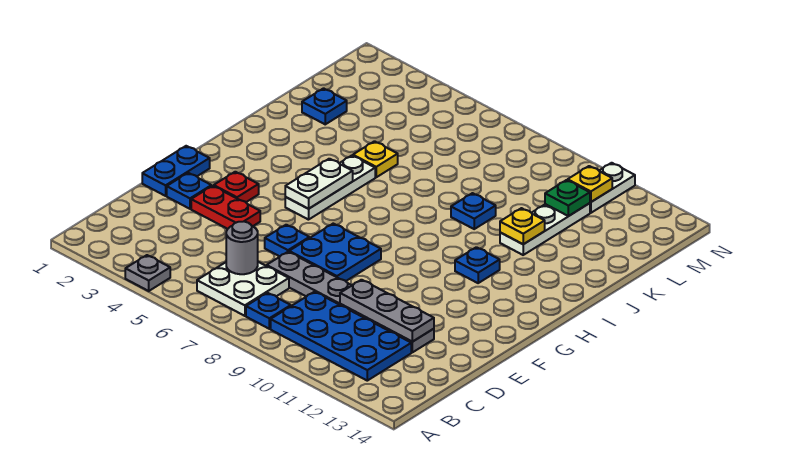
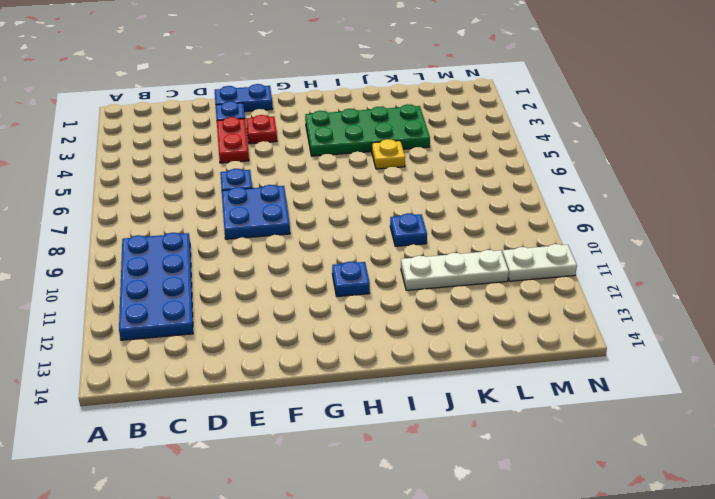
green 2x4 plate [305,104,430,156] -> none
none -> grey 1x1 plate [125,255,170,291]
none -> white 2x2 plate [197,262,289,316]
none -> blue 1x1 plate [246,293,291,329]

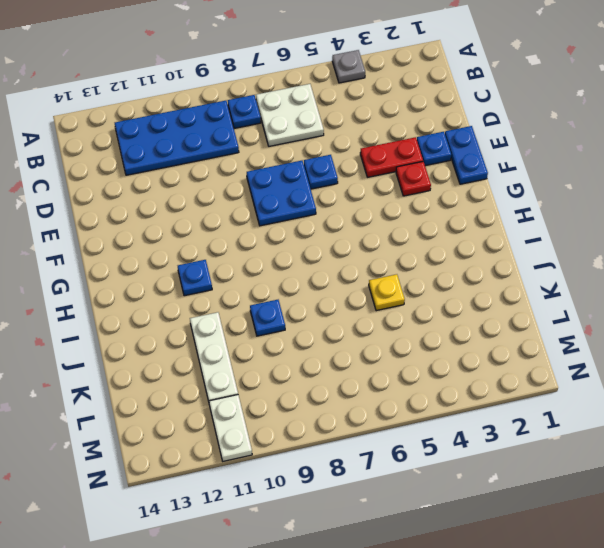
none -> grey 1x6 plate [267,252,434,352]
none -> white 1x3 plate [285,156,375,220]
none -> blue 1x1 plate [302,88,347,124]

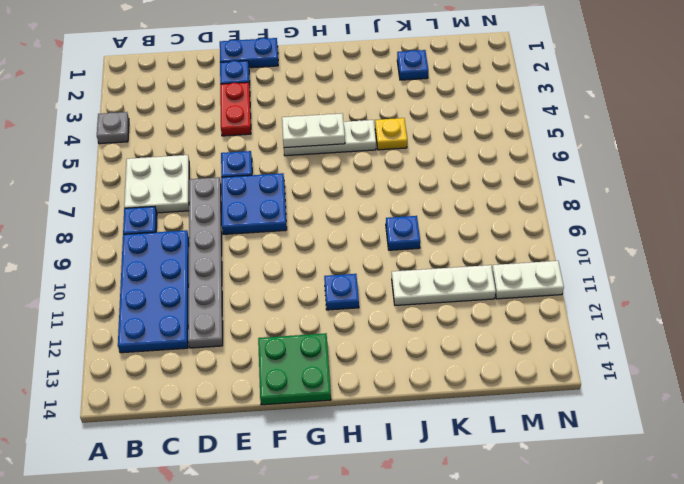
green 2x2 plate [258,333,331,405] -> none
none -> red 1x1 plate [214,172,259,202]
none -> grey 1x1 round brick [226,222,258,274]
none -> grey 1x3 plate [340,280,434,342]

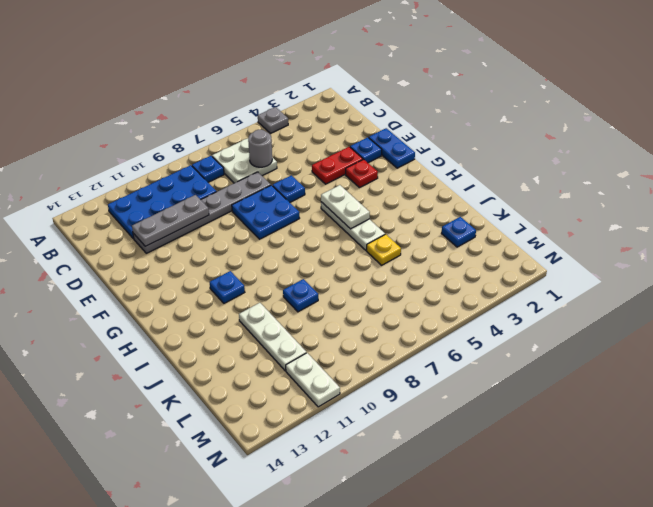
none -> yellow 1x1 plate [500,208,545,244]
none -> green 1x1 plate [545,180,590,216]
none -> yellow 1x1 plate [568,166,612,202]

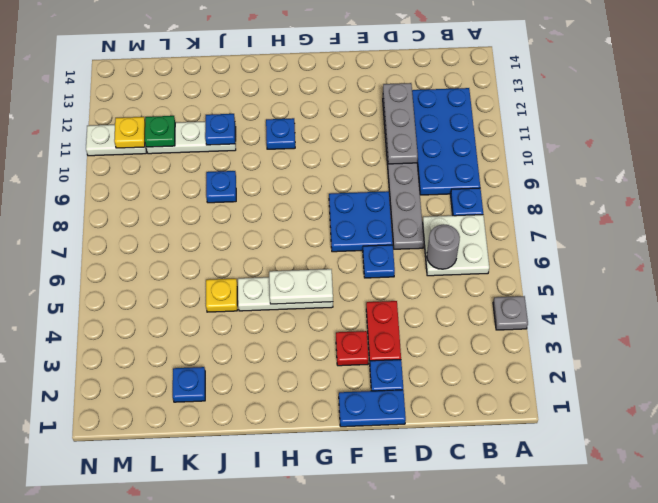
blue 1x1 plate [205,114,235,145] -> yellow 1x1 plate [500,208,545,244]

